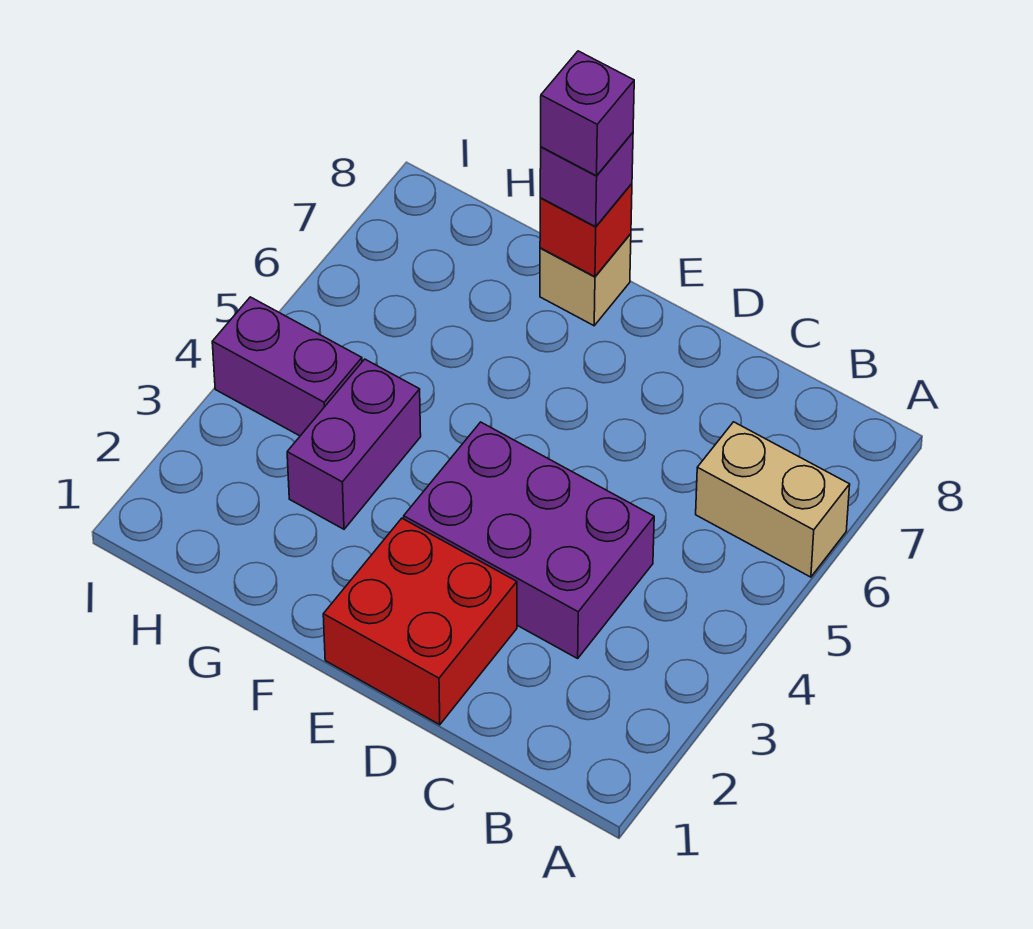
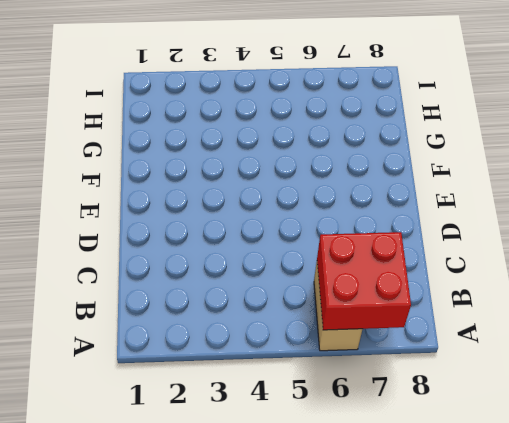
red 2x2 brick [317,232,411,330] -> red 2x2 brick moved to [323,518,517,725]
none -> purple 2x3 brick [404,422,654,658]
none -> tan 1x1 brick [540,234,631,326]

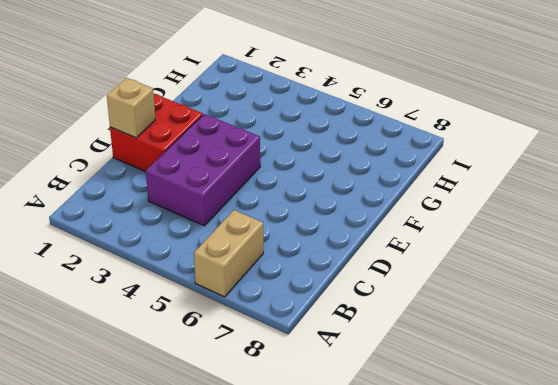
tan 1x1 brick [107,78,155,138] -> tan 1x1 brick moved to [540,234,631,326]
none -> purple 1x2 brick [287,359,421,529]
none -> purple 1x2 brick [212,297,362,436]

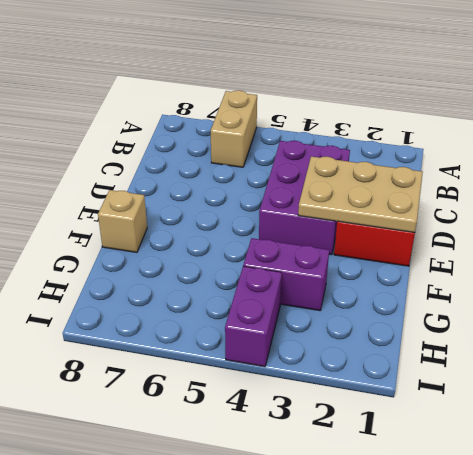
tan 2x3 plate [298,156,423,232] -> none
none -> red 1x1 brick [540,184,632,277]
none -> purple 1x1 brick [540,133,633,227]

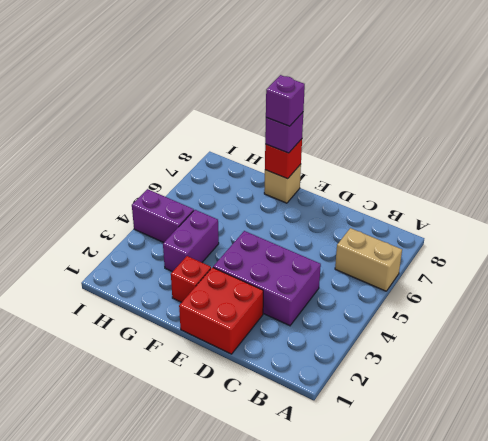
red 1x1 brick [171,256,211,302] -> none

